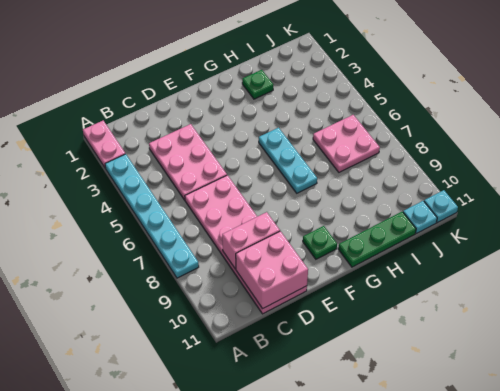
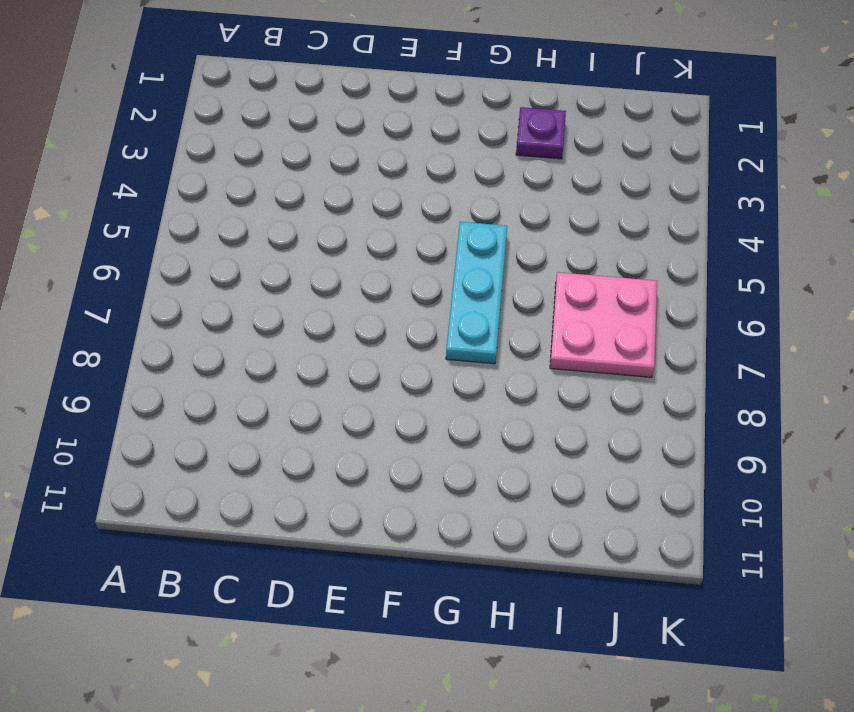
purple 1x1 plate [516,107,566,159] -> green 1x1 plate [242,70,273,99]
none -> pink 1x2 plate [83,121,125,167]
none -> cyan 1x6 plate [105,154,199,278]
none -> pink 2x3 plate [149,124,227,200]

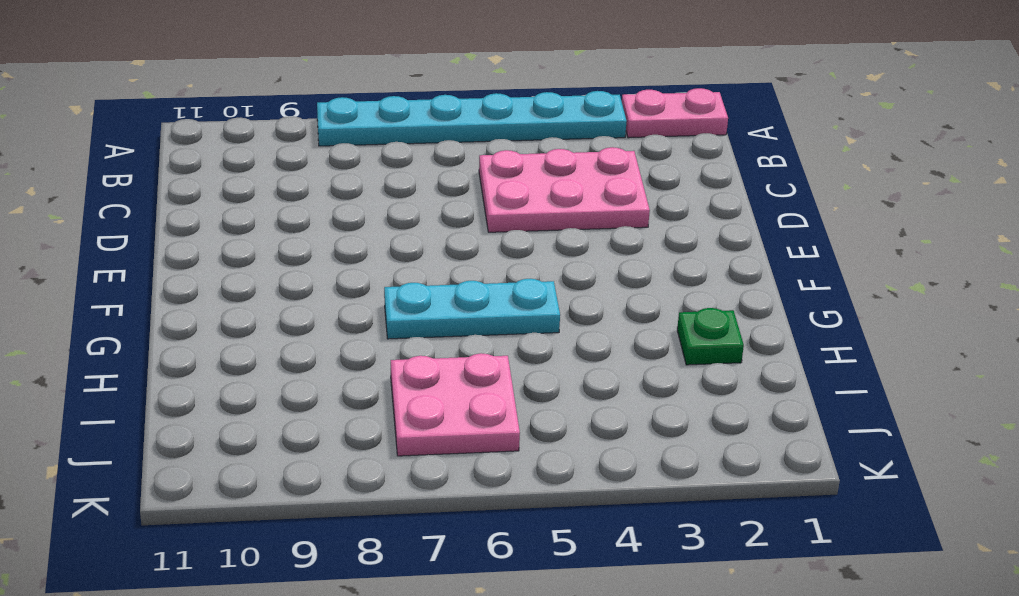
none -> pink 2x6 plate [185,175,307,314]
none -> green 1x1 plate [303,226,337,259]
none -> green 1x3 plate [338,212,416,267]

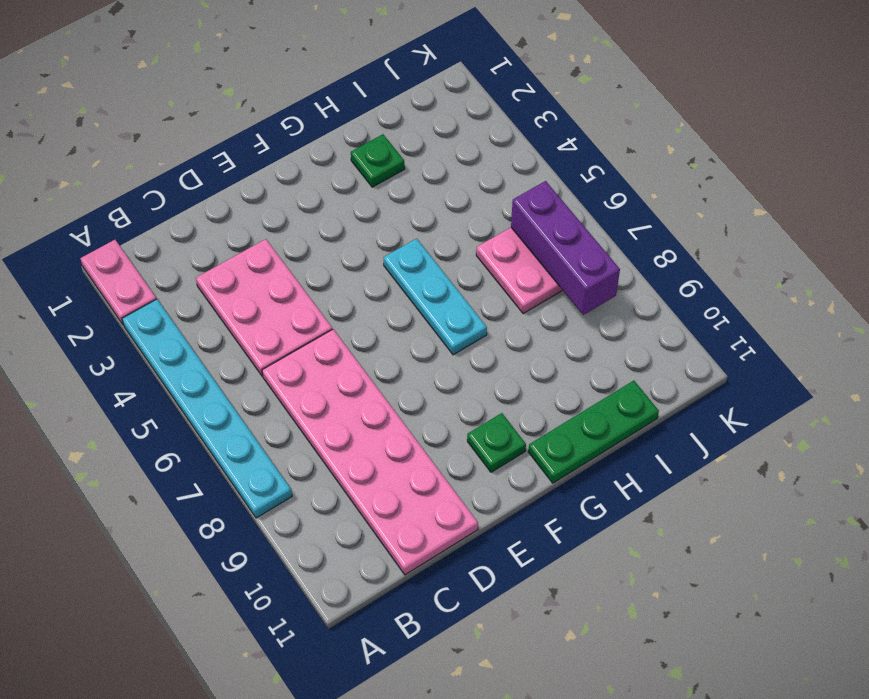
purple 1x3 brick [511,181,620,315] -> none
none -> cyan 1x1 plate [403,201,437,233]
none -> cyan 1x1 plate [424,190,458,223]
none -> pink 1x2 brick [222,212,280,269]

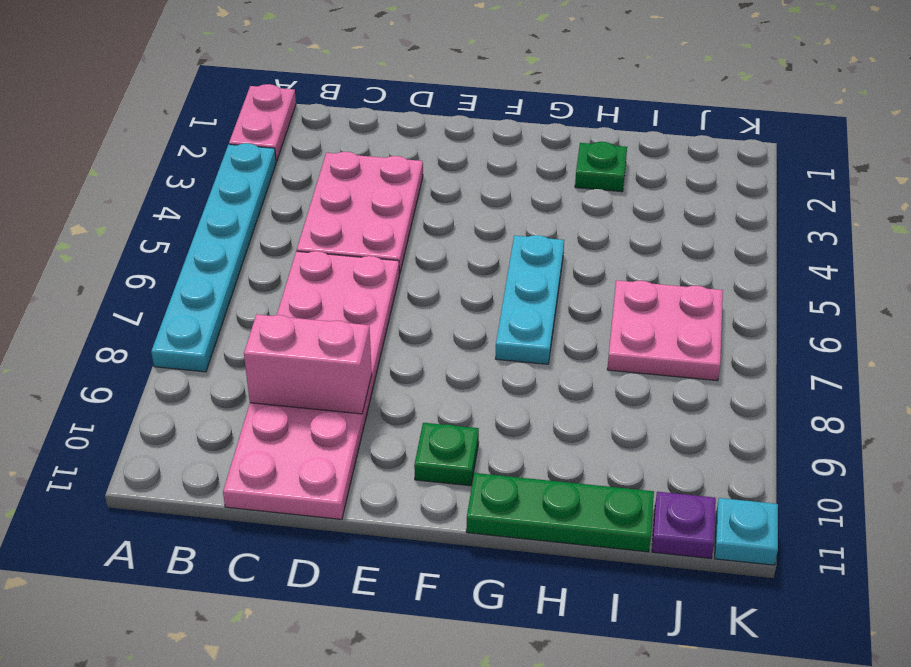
purple 1x1 plate [652,492,716,558] -> cyan 1x1 plate [403,201,437,233]
none -> pink 2x2 brick [236,231,308,309]

